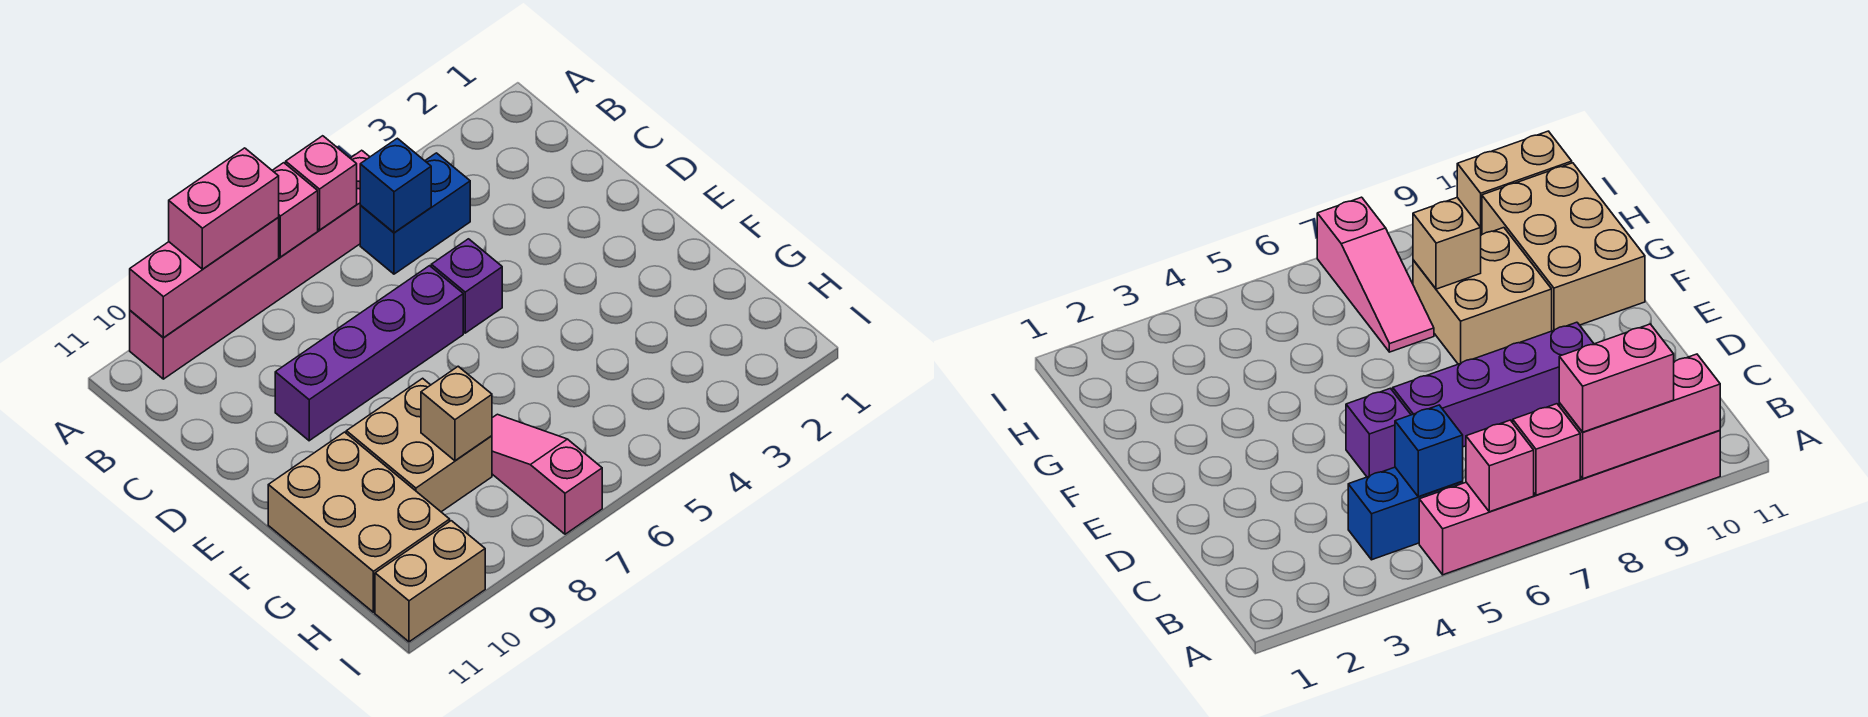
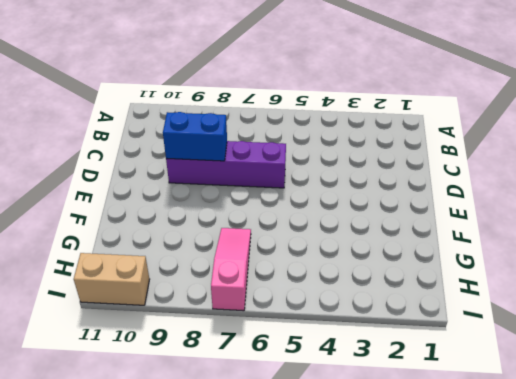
blue 1x2 brick [163,112,227,161] -> blue 1x2 brick moved to [360,153,470,274]
none -> pink 1x6 brick [130,150,369,379]
none -> purple 1x1 brick [431,239,502,333]
none -> tan 2x2 brick [346,378,492,512]

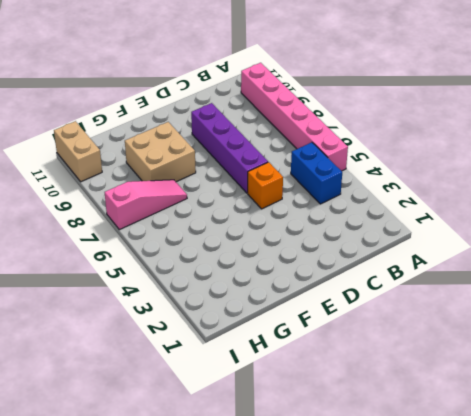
orange 1x1 brick [248,162,283,209] -> purple 1x1 brick [431,239,502,333]
none -> tan 2x3 brick [268,432,450,612]
none -> pink 1x1 brick [286,136,357,230]
none -> pink 1x1 brick [272,163,318,257]

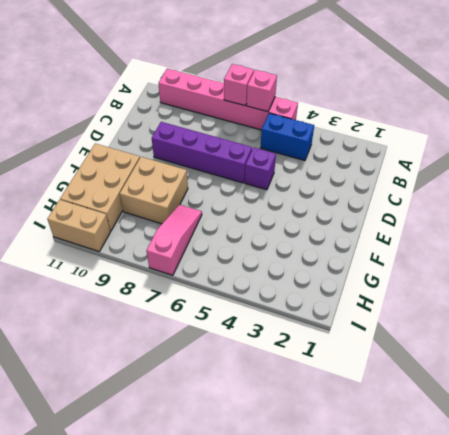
none -> pink 1x3 brick [130,218,279,338]
none -> blue 1x1 brick [360,138,431,233]
none -> tan 1x1 brick [421,366,492,461]

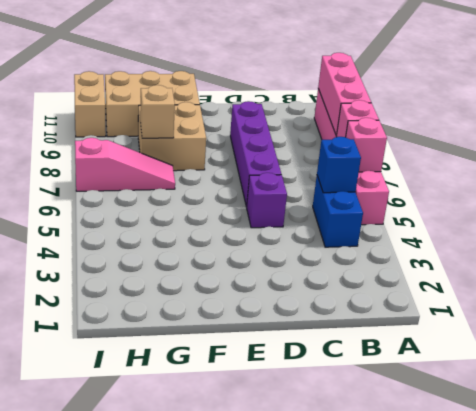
none -> pink 1x2 brick [169,148,279,269]

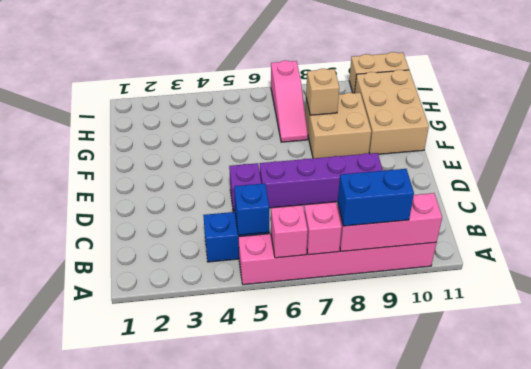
blue 1x2 brick [338,169,414,226] -> pink 1x2 brick [169,148,279,269]

